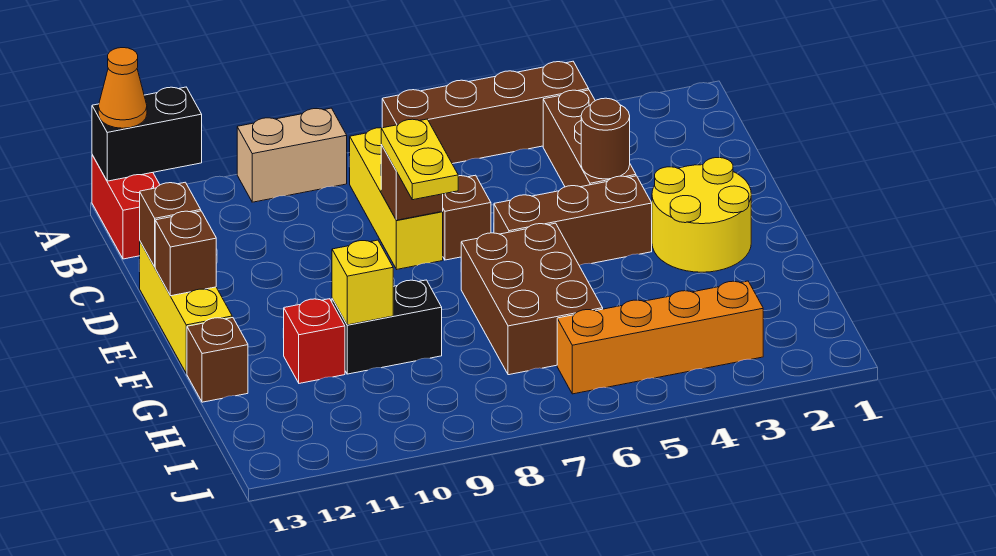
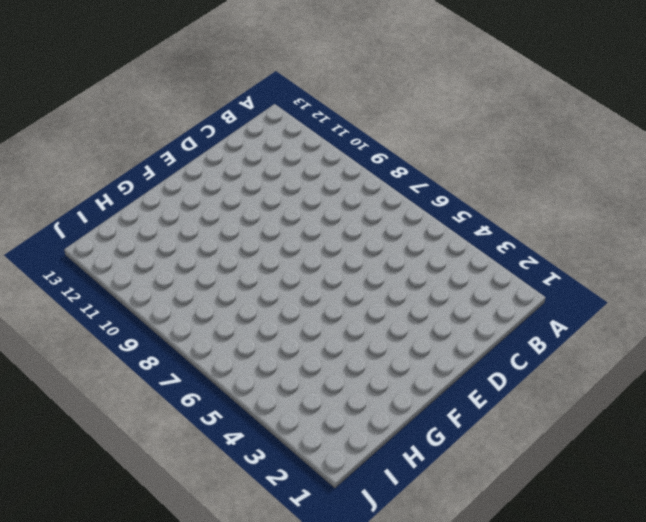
none -> brown 1x4 brick [382,61,589,164]
none -> tan 1x2 brick [237,108,347,202]
none -> red 1x2 brick [92,155,160,259]

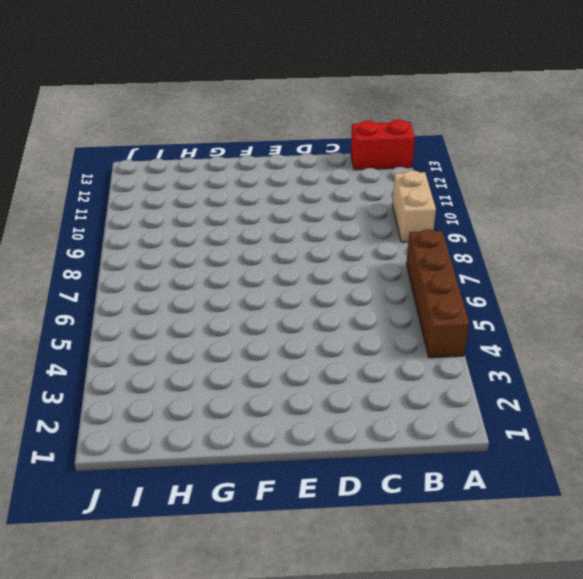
none -> brown 1x3 brick [543,90,636,187]
none -> yellow 1x3 brick [349,128,443,269]
none -> brown 1x1 brick [442,175,491,260]

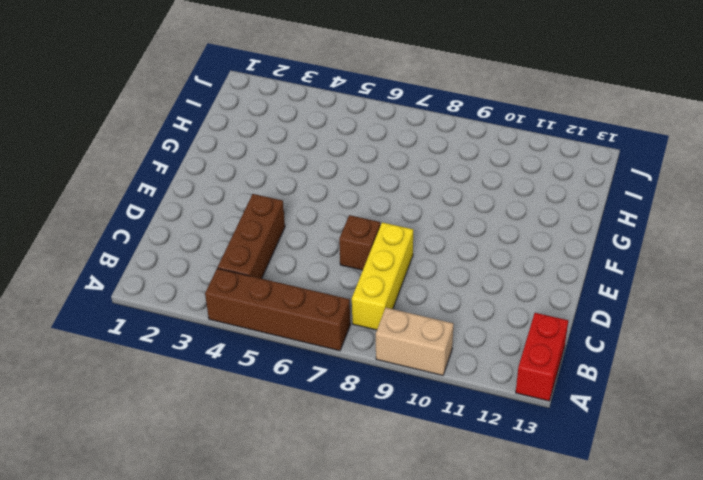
none -> yellow 1x3 brick [139,242,232,374]
none -> yellow 2x2 round brick [652,158,751,272]
none -> brown 1x3 brick [494,176,652,265]

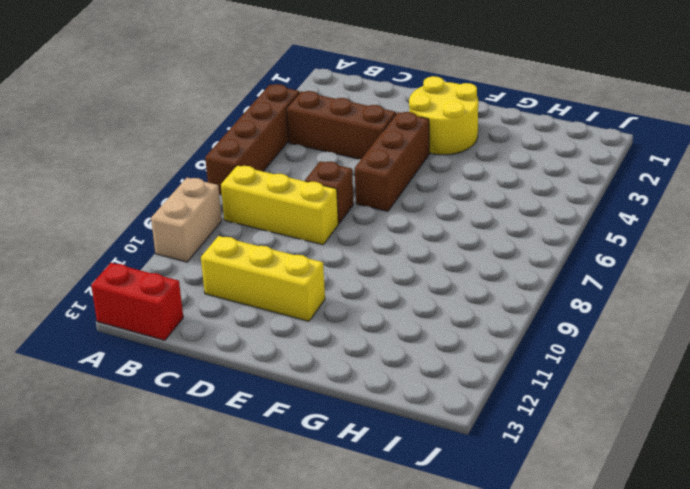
yellow 1x3 brick [201,236,325,321] -> yellow 1x3 brick moved to [139,242,232,374]
none -> brown 2x3 brick [461,223,603,375]
none -> black 1x2 brick [332,280,442,374]
none -> red 1x1 brick [284,299,345,383]

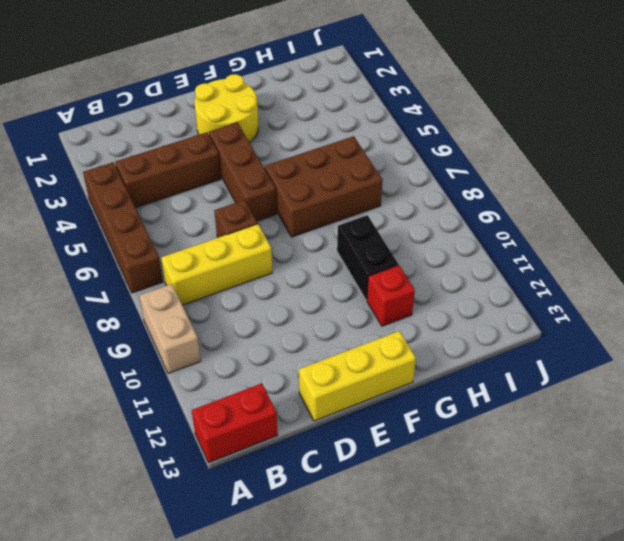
none -> brown 1x1 brick [187,317,248,402]
none -> orange 1x4 brick [557,281,763,394]
none -> black 1x2 brick [92,87,202,181]

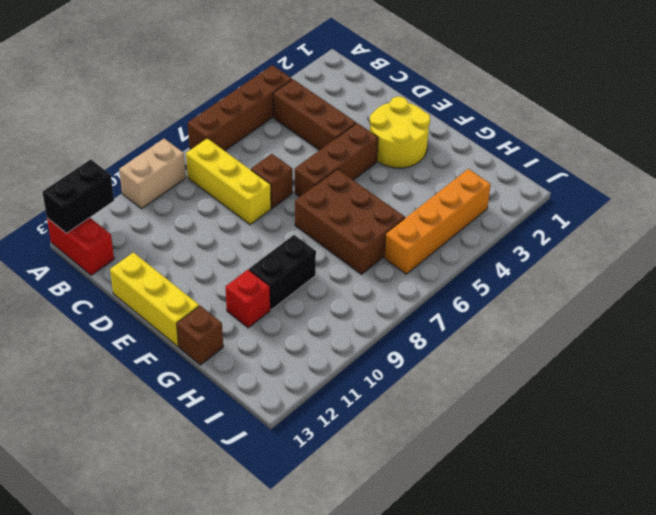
none -> brown 1x1 round brick [581,98,630,179]
none -> brown 1x1 brick [381,145,443,220]
none -> brown 1x1 brick [140,182,201,267]

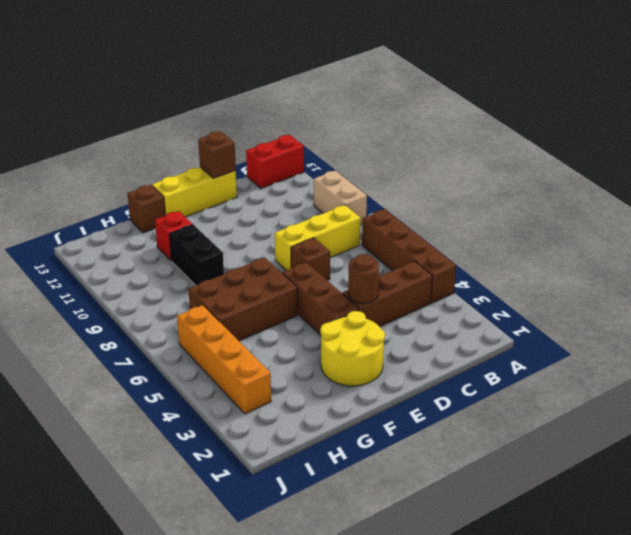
none -> black 1x2 brick [92,87,202,181]
none -> brown 1x1 brick [381,145,443,220]
none -> brown 1x1 brick [155,211,216,296]

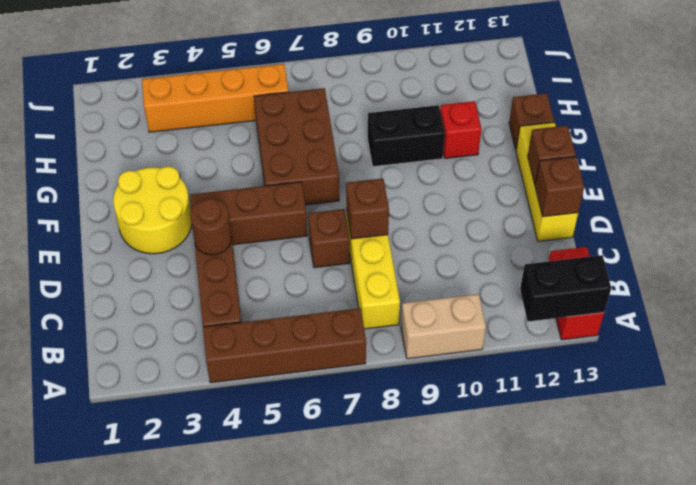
none -> yellow 1x1 brick [332,240,393,325]
none -> orange 1x1 cone [98,48,147,128]
none -> yellow 1x2 plate [381,119,458,200]

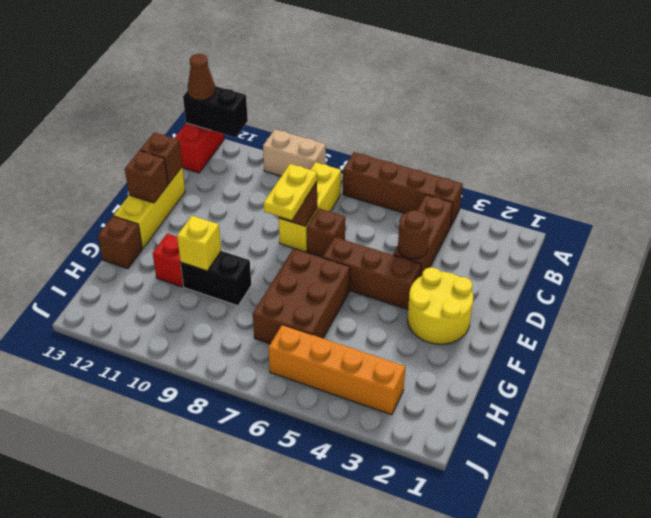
brown 1x1 cone [188,54,215,100] -> orange 1x1 cone [98,48,147,128]

